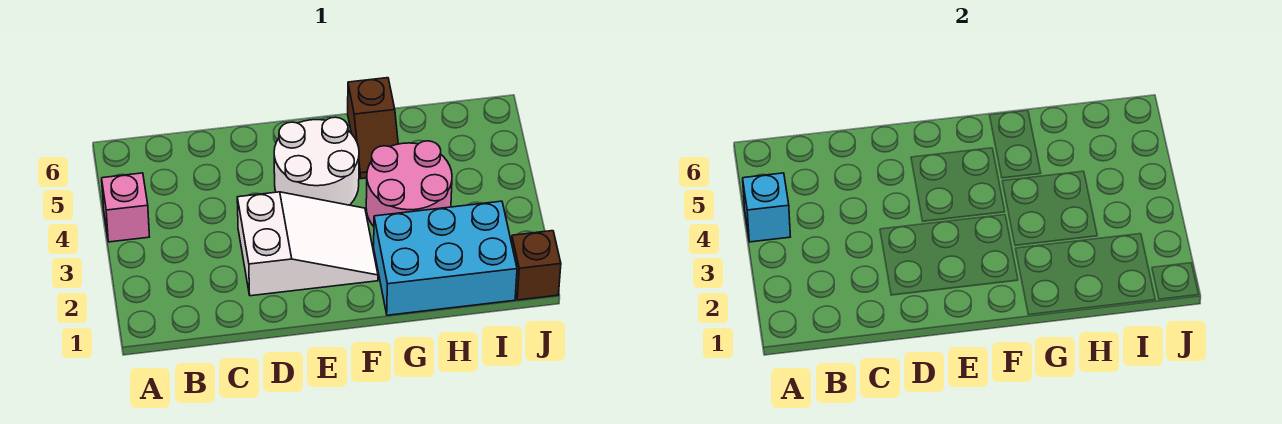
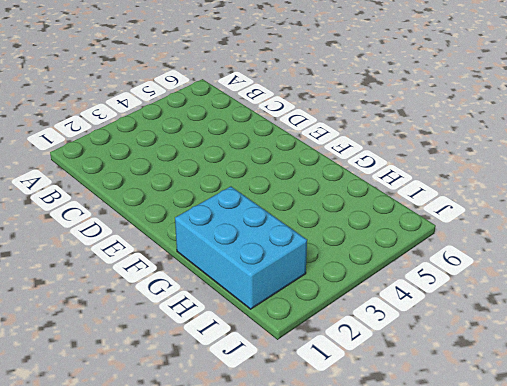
none -> pink 1x1 brick [102,173,149,242]
none -> white 2x3 slope [237,192,378,296]

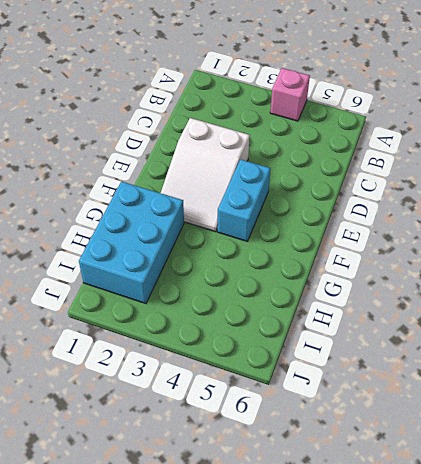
cyan 1x2 brick [217,159,270,241] -> white 2x2 round brick [274,117,359,205]
none -> pink 2x2 round brick [366,141,452,226]
none -> brown 1x2 slope [348,78,398,179]

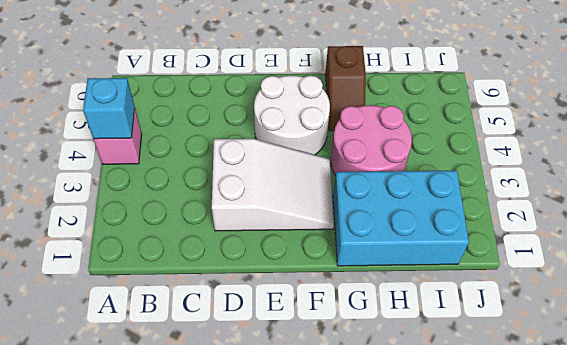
none -> brown 1x1 brick [511,231,561,300]

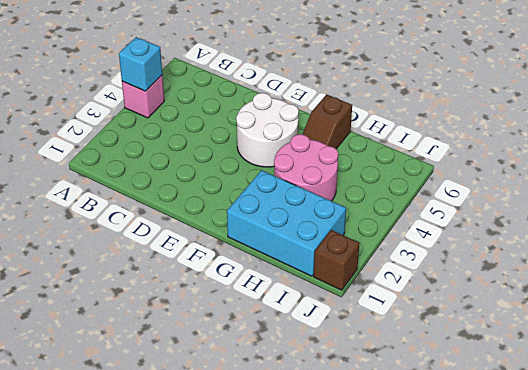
none -> white 2x3 slope [237,192,378,296]

